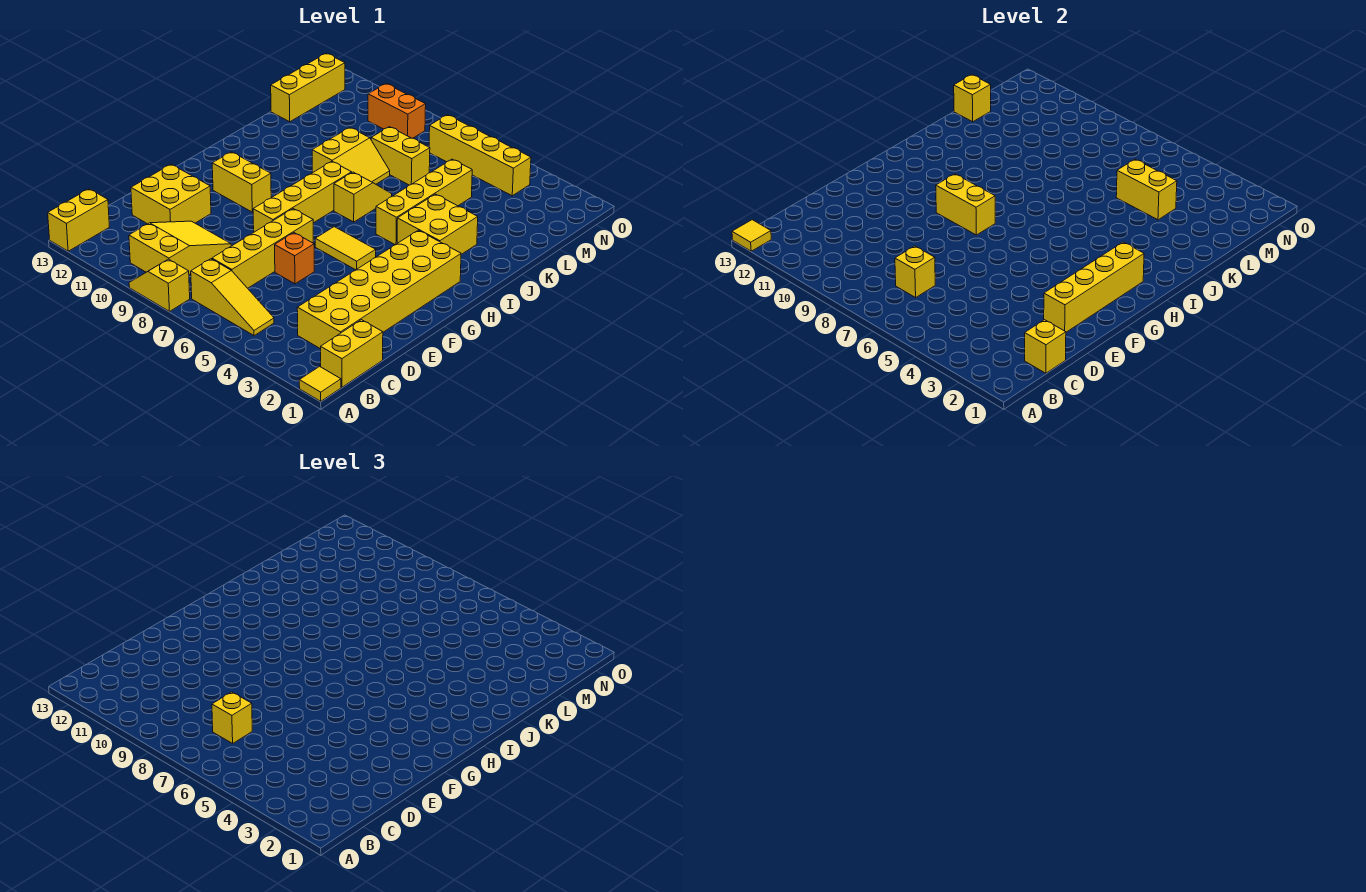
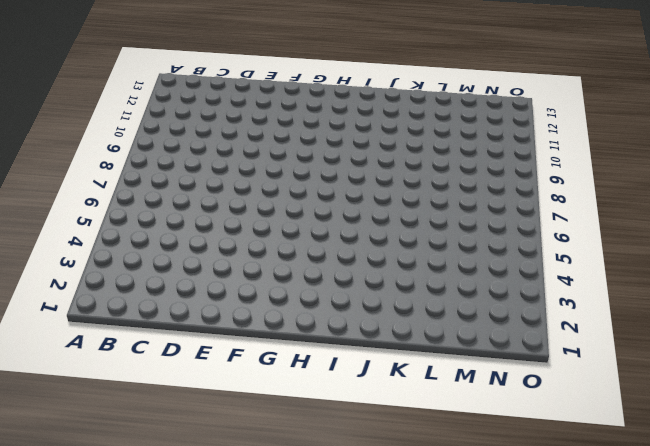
none -> yellow 1x1 tile [299,366,341,401]
none -> yellow 1x2 slope [129,259,190,311]
none -> yellow 1x2 brick [48,189,109,251]

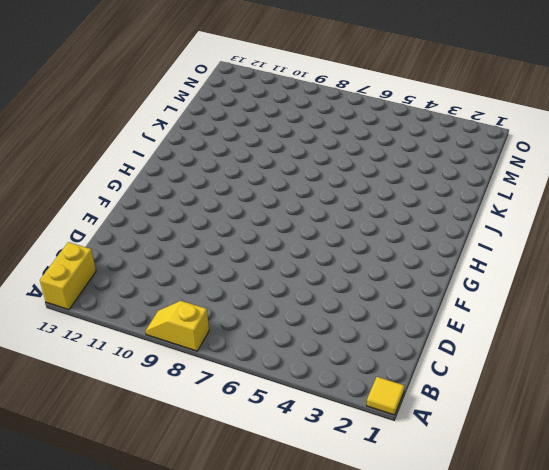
none -> yellow 1x2 brick [321,320,383,387]
none -> yellow 1x3 slope [191,259,274,336]
none -> yellow 2x3 slope [129,221,231,275]

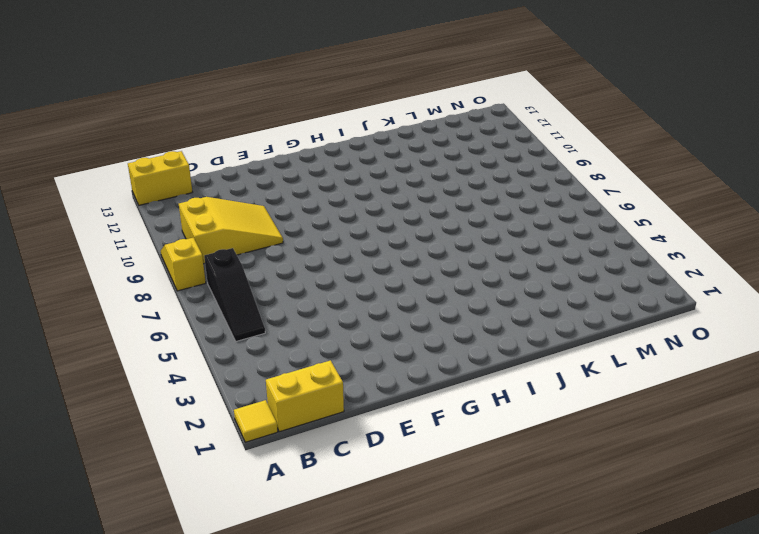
black 1x3 slope [204,248,265,341] -> yellow 1x3 slope [191,259,274,336]
none -> yellow 2x6 brick [297,230,461,349]
none -> yellow 1x4 brick [212,209,313,288]
none -> yellow 2x2 brick [131,164,211,224]

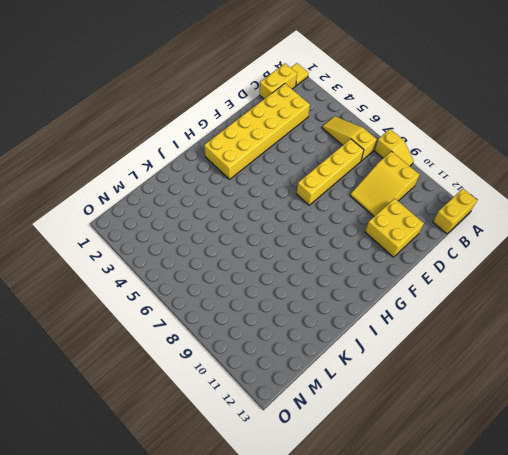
none -> orange 1x1 brick [275,233,314,284]
none -> yellow 1x4 brick [253,161,352,232]
none -> yellow 1x2 tile [315,227,376,270]

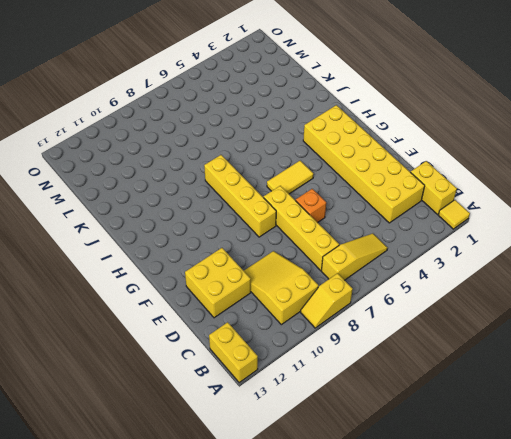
none -> yellow 1x2 brick [212,152,271,212]
none -> yellow 2x2 brick [397,194,478,254]
none -> yellow 1x4 brick [376,159,472,245]

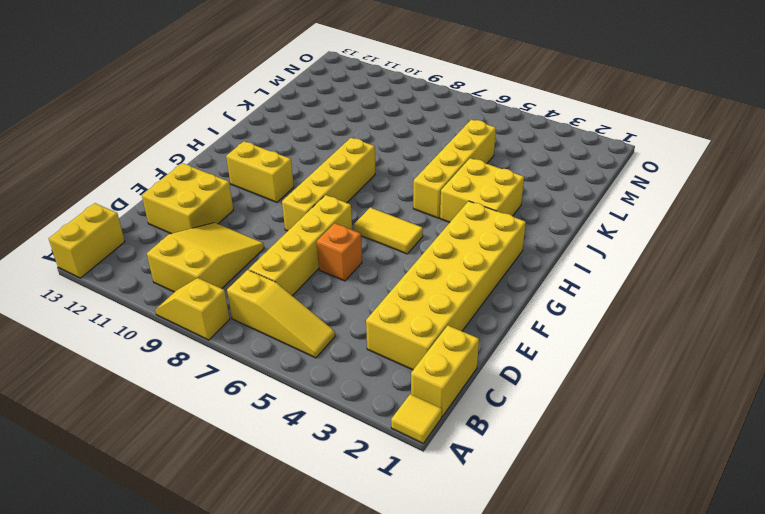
none -> yellow 1x2 slope [334,172,392,222]
none -> yellow 2x2 slope [312,127,390,184]
none -> yellow 1x2 brick [371,127,430,185]

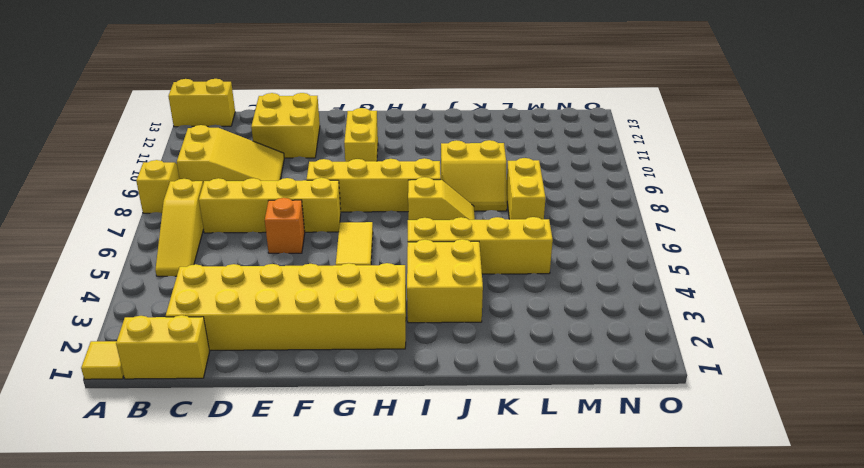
none -> yellow 1x3 brick [271,53,345,122]
none -> yellow 1x4 brick [429,115,531,196]
none -> orange 1x2 brick [368,84,426,138]

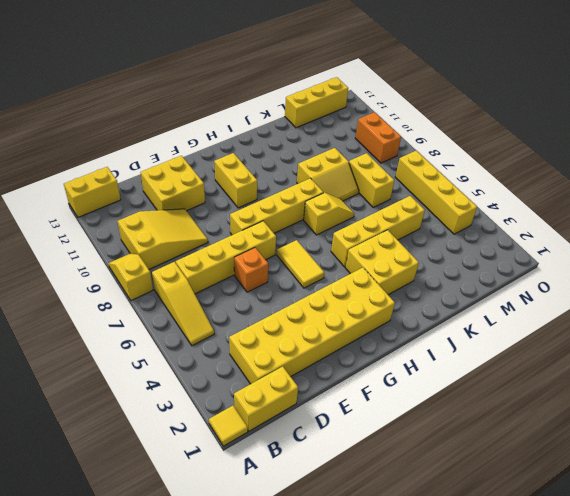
none -> yellow 1x1 tile [732,220,771,251]
none -> yellow 1x1 brick [1025,320,1066,373]
none -> yellow 1x1 brick [895,246,935,297]

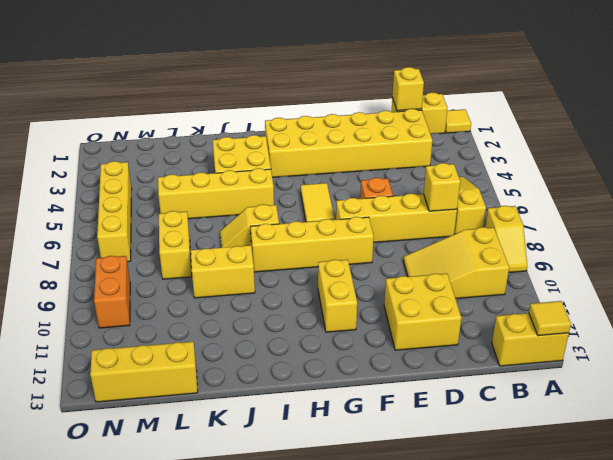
none -> yellow 1x4 brick [1044,242,1144,332]
none -> yellow 1x2 brick [936,174,995,235]
none -> yellow 1x2 brick [1116,159,1177,220]

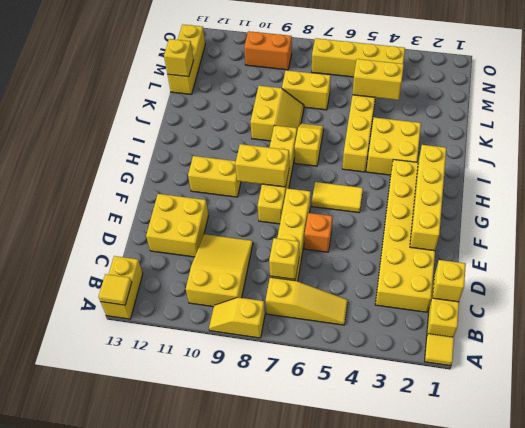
none -> yellow 1x1 brick [212,692,252,743]

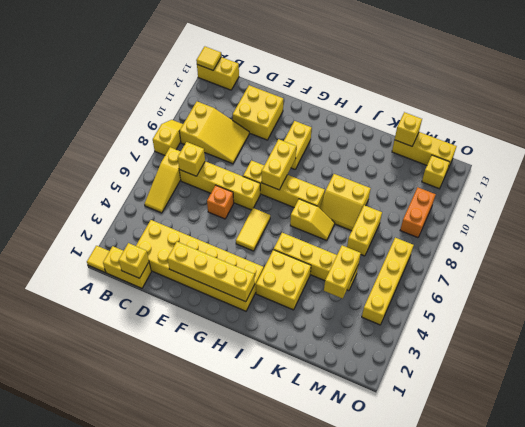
yellow 1x1 brick [422,155,450,189] -> yellow 1x1 brick moved to [212,692,252,743]

